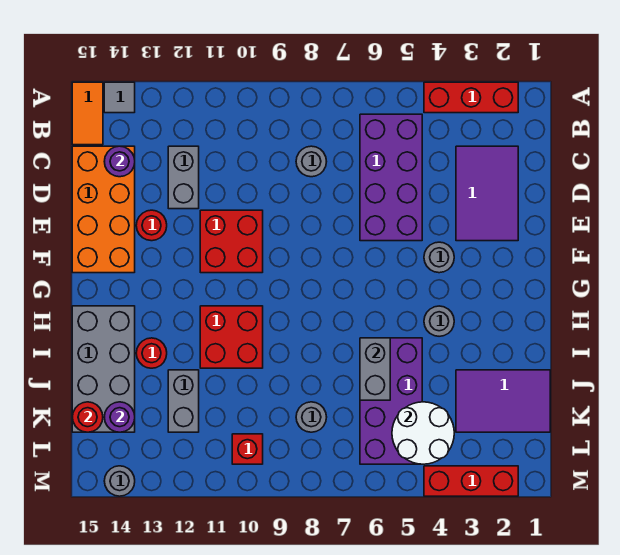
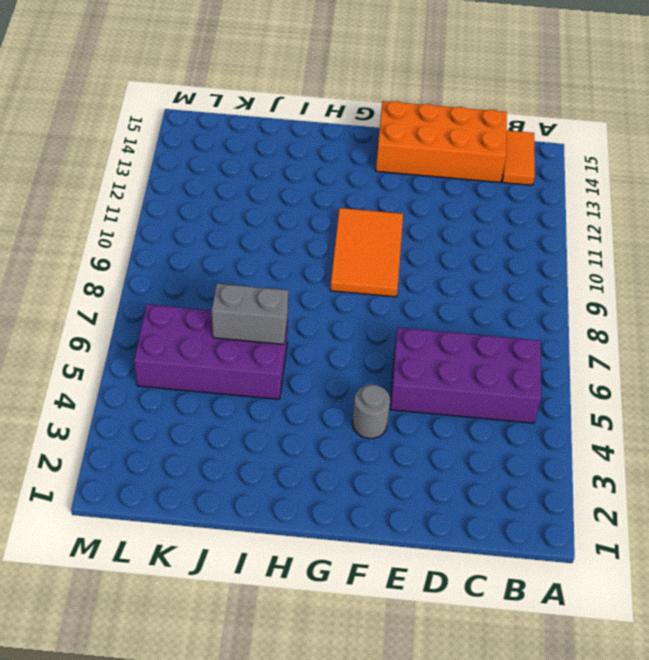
orange 1x2 tile [502,131,535,185] -> orange 1x2 tile turned to [72,82,103,145]
orange 2x3 tile [330,208,403,297] -> red 2x2 brick [200,210,263,273]
none -> red 1x3 brick [424,82,518,113]
none -> grey 1x1 tile [104,82,135,113]
none -> purple 2x3 tile [456,146,518,241]

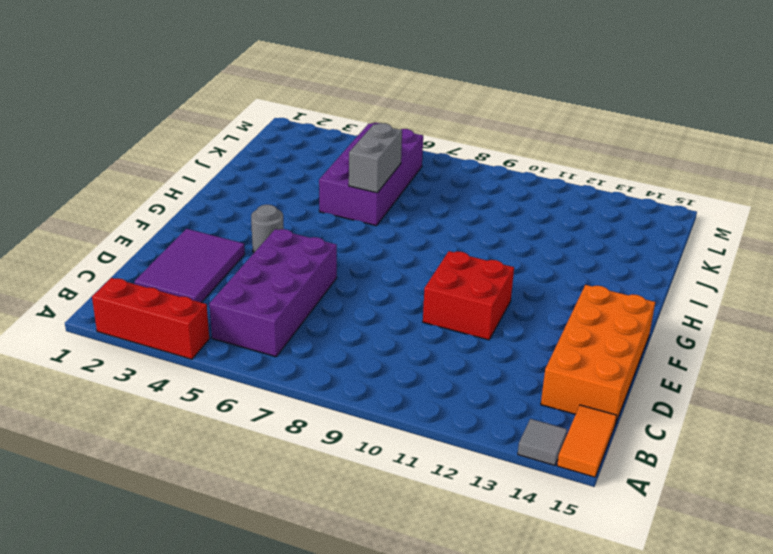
none -> grey 1x1 round brick [296,146,327,177]
none -> grey 1x2 brick [168,146,199,209]
none -> red 1x1 round brick [136,210,167,241]

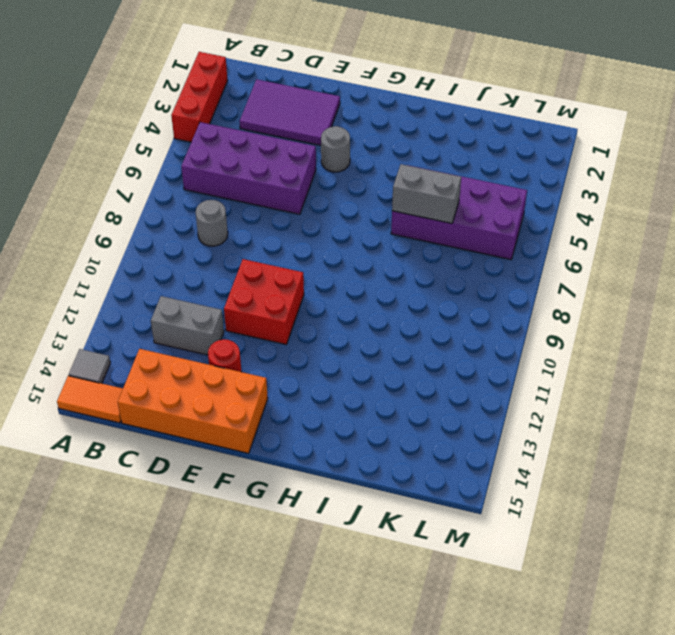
none -> grey 1x1 round brick [424,306,454,336]
none -> red 2x2 brick [200,306,263,368]
none -> grey 2x4 brick [72,306,135,432]

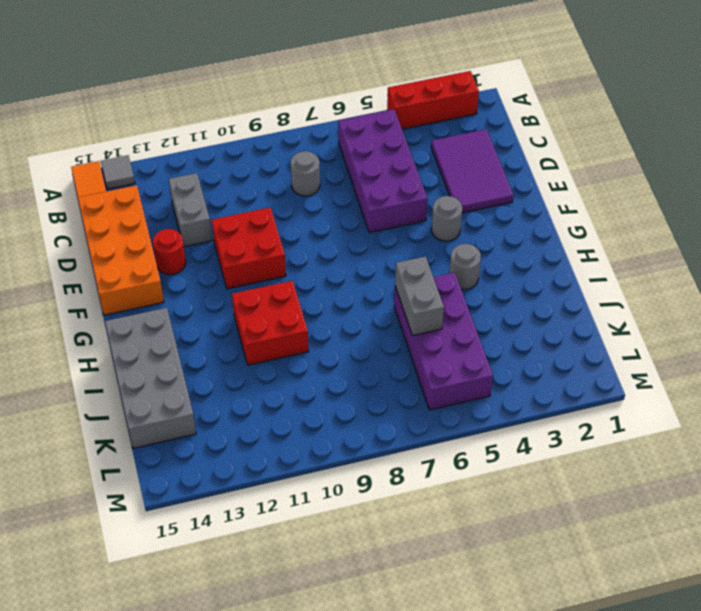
none -> red 1x1 round brick [136,338,167,368]
none -> purple 2x3 tile [456,370,550,432]
none -> grey 1x2 brick [168,370,199,432]

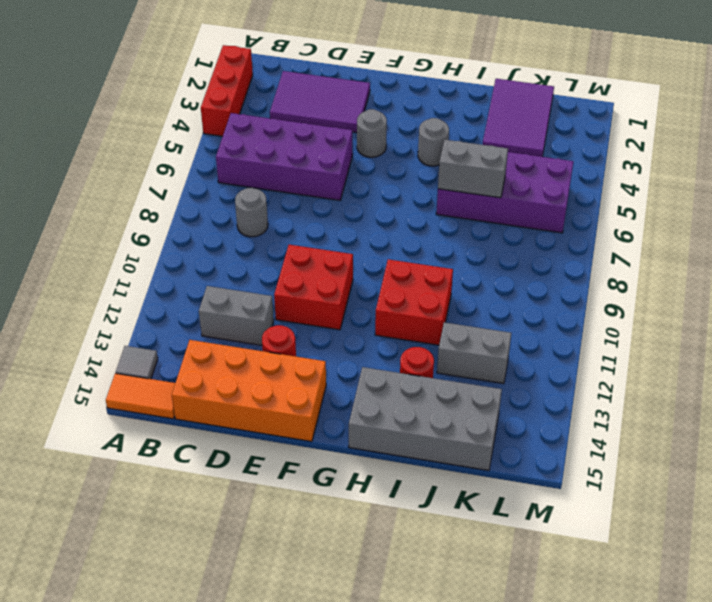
none -> grey 1x1 round brick [296,402,327,432]
none -> red 1x1 brick [232,434,263,464]
none -> red 1x3 brick [424,466,518,496]

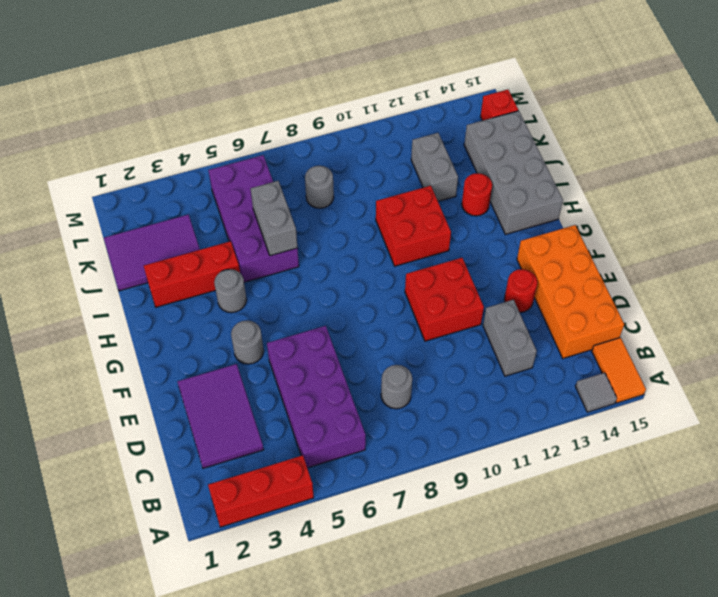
red 1x3 brick [144,241,240,307] -> red 1x3 brick moved to [424,466,518,496]
red 1x1 brick [480,90,518,121] -> red 1x1 brick moved to [232,434,263,464]
none -> grey 1x1 round brick [104,466,135,496]
none -> purple 1x1 round brick [104,146,135,177]
none -> white 2x2 round brick [392,402,454,464]

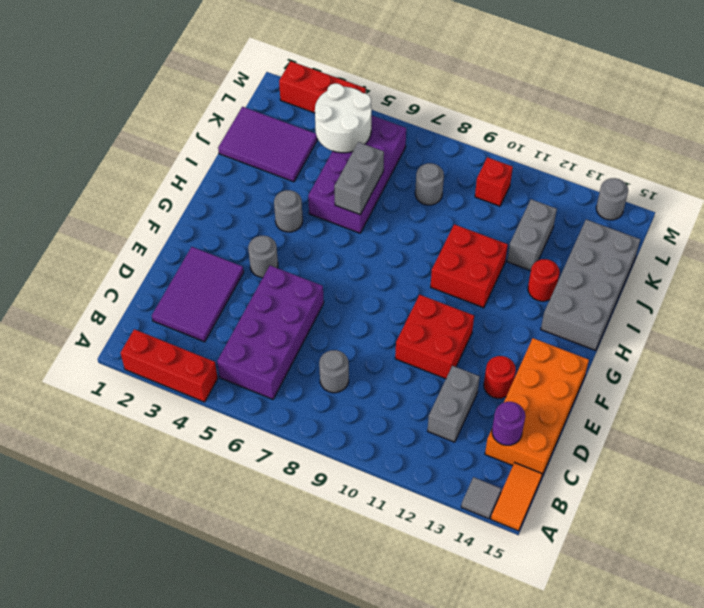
none -> purple 1x1 round brick [104,402,135,432]
none -> red 1x1 round brick [72,402,103,432]

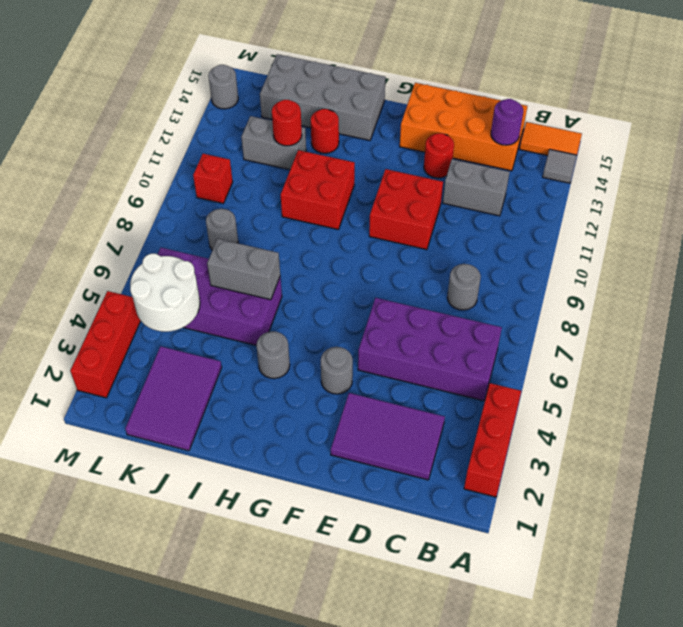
red 1x1 round brick [272,100,302,146] -> red 1x1 round brick moved to [72,402,103,432]
none -> purple 1x1 round brick [104,402,135,432]

